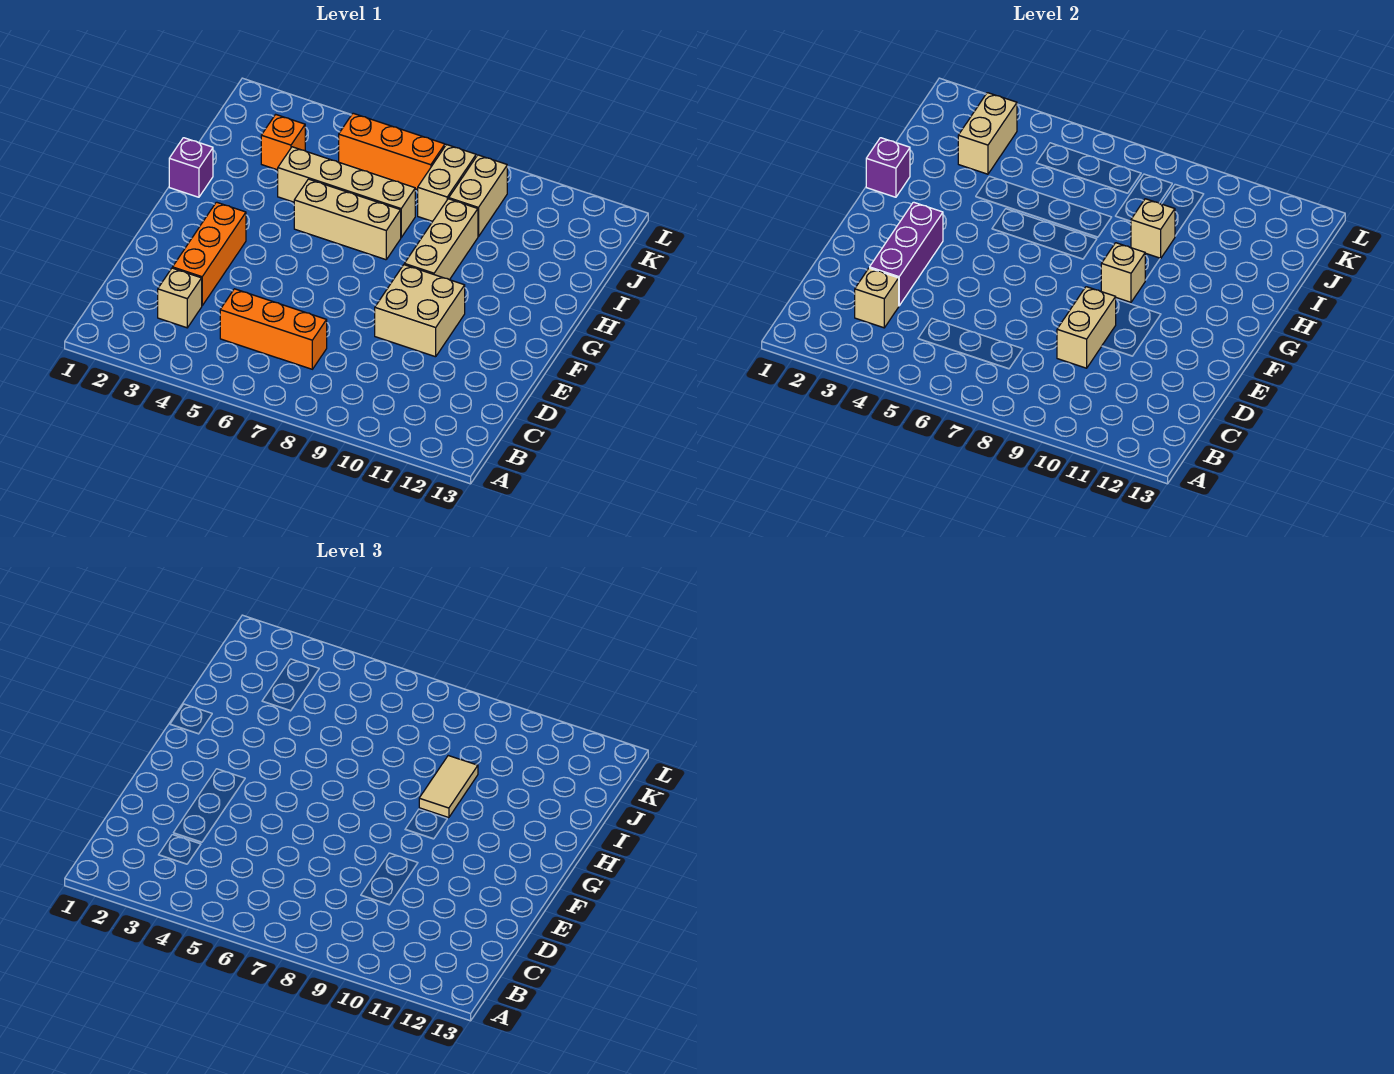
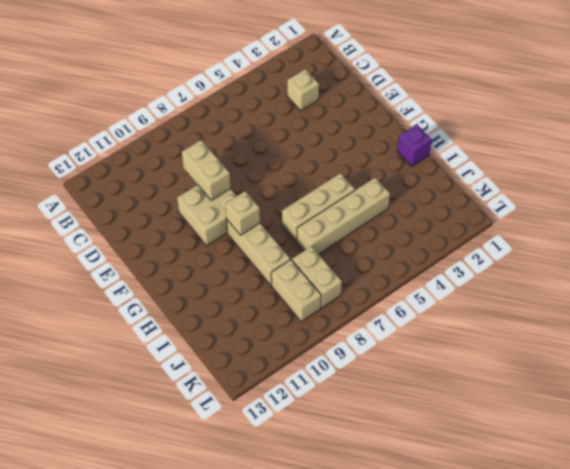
none -> orange 1x3 brick [220,289,327,369]
none -> orange 1x3 brick [173,202,246,306]
none -> orange 1x1 brick [261,114,305,170]

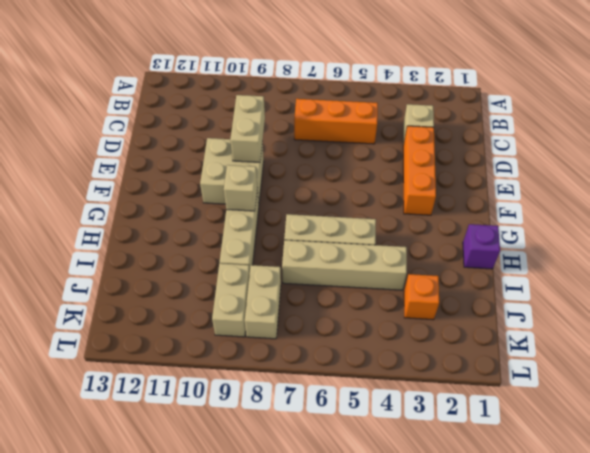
none -> orange 1x3 brick [339,113,445,190]
none -> tan 1x1 brick [855,268,899,328]
none -> purple 1x3 brick [870,202,943,306]

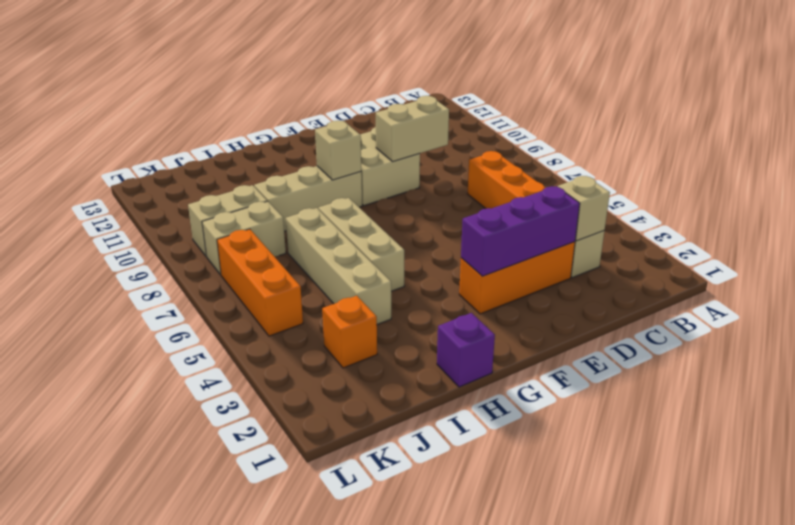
none -> purple 1x1 brick [866,138,910,197]
none -> tan 1x1 brick [1131,199,1175,259]
none -> tan 1x2 brick [958,93,1017,174]

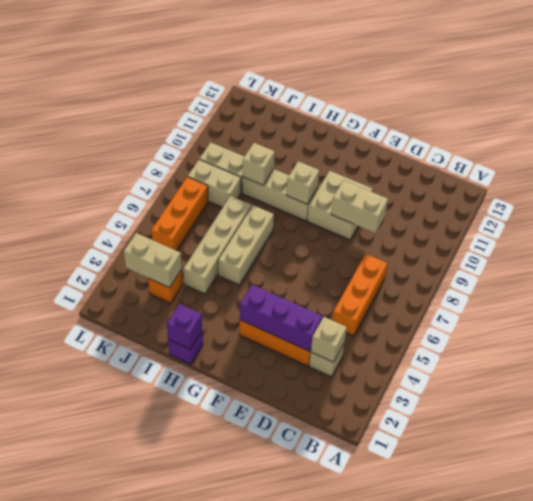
none -> tan 1x2 tile [419,756,478,818]

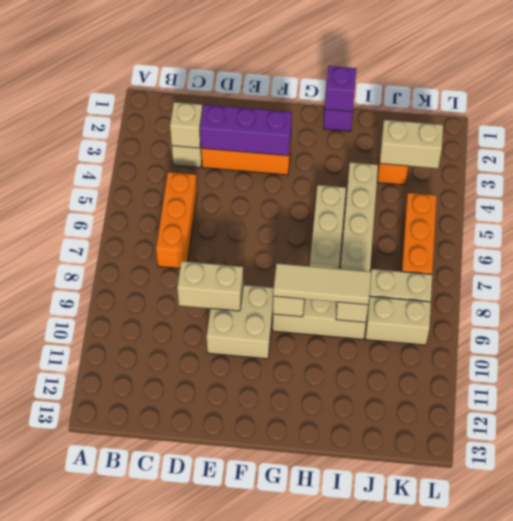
tan 1x3 tile [273,264,371,305] -> tan 1x2 tile [419,756,478,818]

